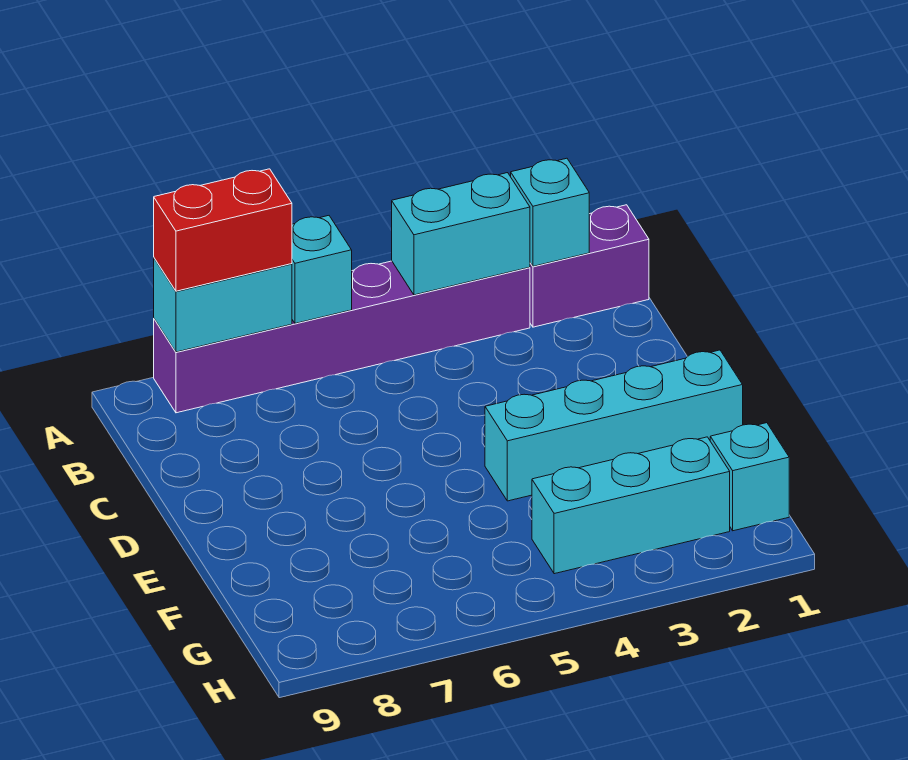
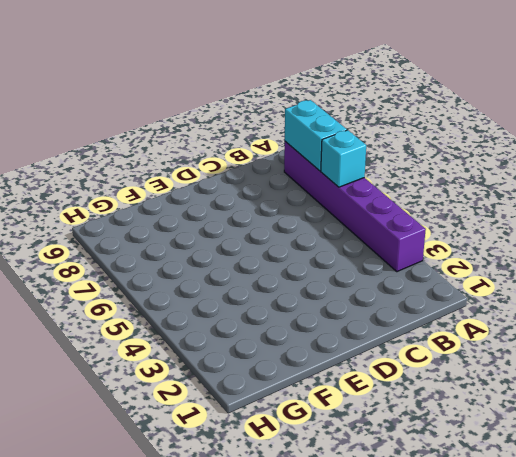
none -> purple 1x2 brick [530,205,649,327]
none -> cyan 1x4 brick [485,350,743,501]

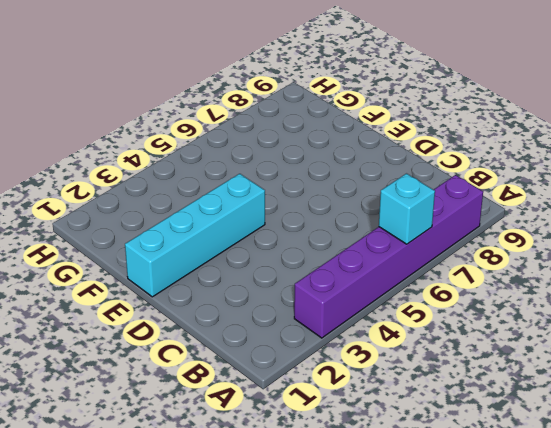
none -> purple 1x2 brick [530,205,649,327]
none -> cyan 1x1 brick [710,423,789,531]

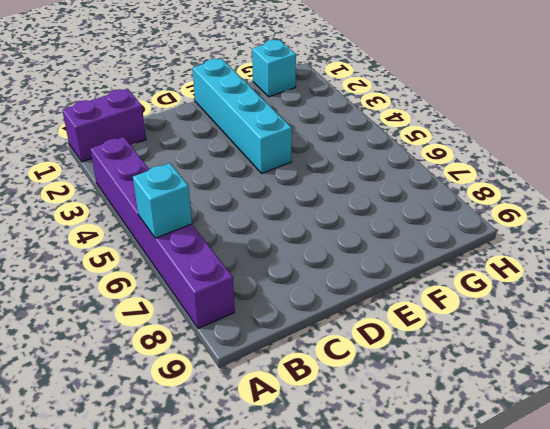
purple 1x2 brick [62,89,146,162] -> purple 1x2 brick turned to [530,205,649,327]
none -> cyan 1x3 brick [532,437,730,574]
none -> cyan 1x1 brick [511,158,589,266]

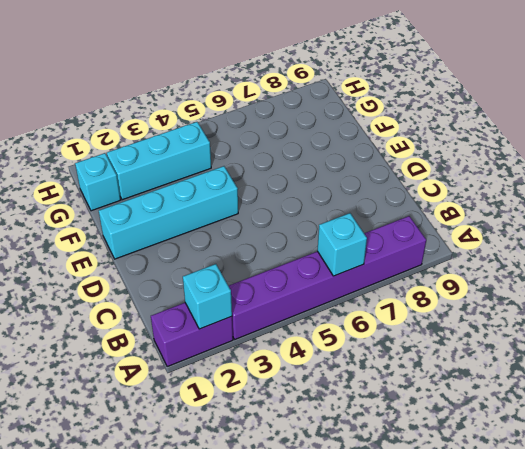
none -> cyan 1x2 brick [392,173,530,295]
none -> cyan 1x2 brick [154,258,292,352]

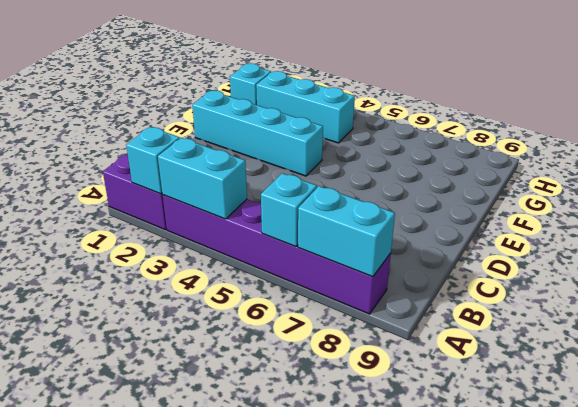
none -> red 1x2 brick [154,169,292,291]

